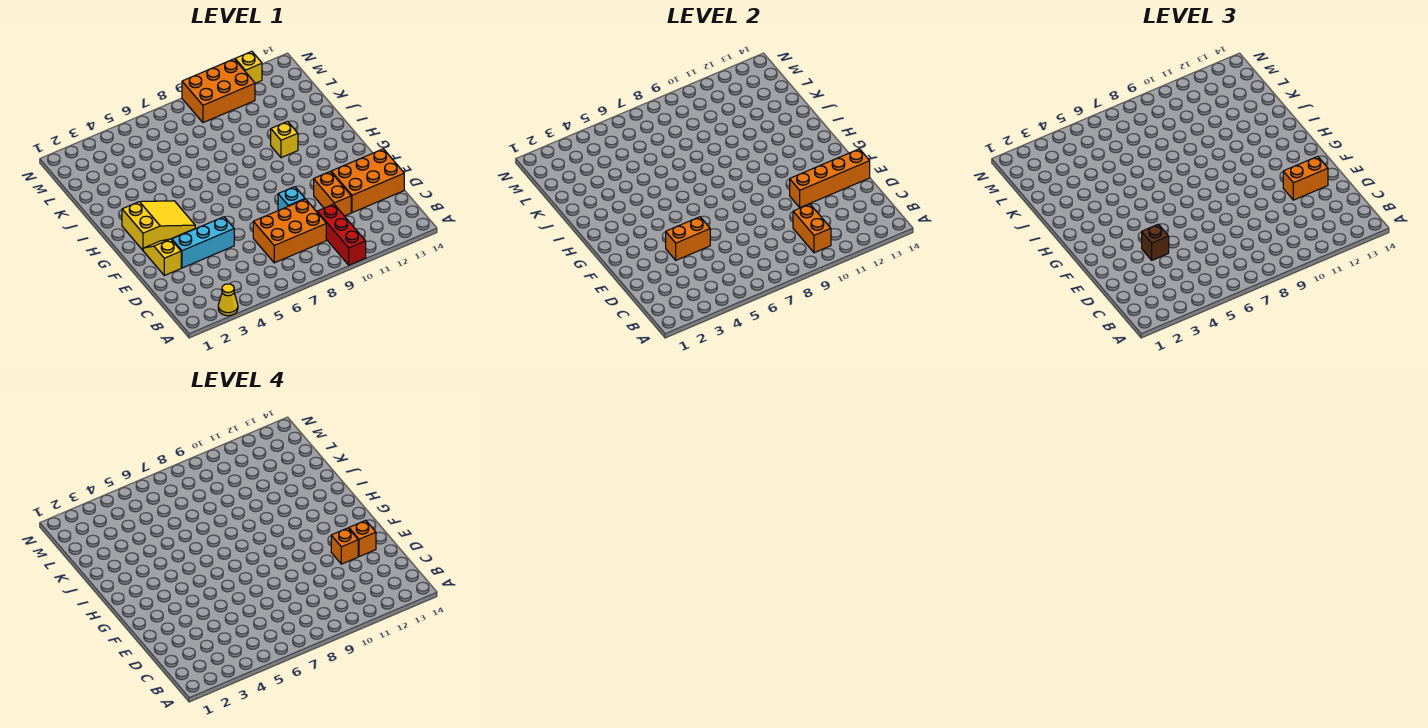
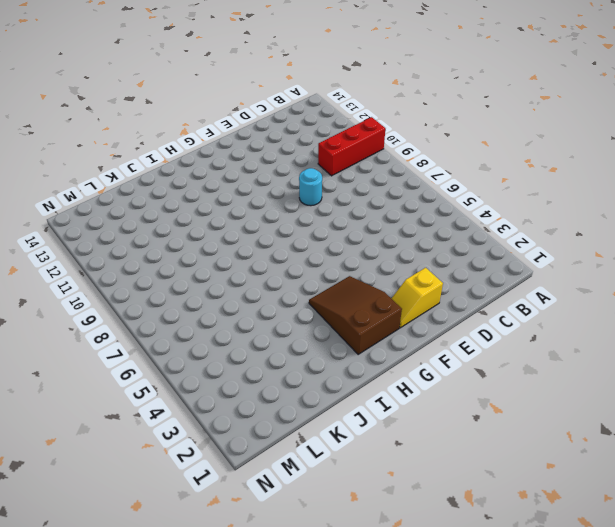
cyan 1x1 round brick [299,168,322,206] -> cyan 1x1 brick [278,187,305,211]
brown 2x3 slope [309,276,402,354] -> yellow 2x3 slope [122,201,195,250]
none -> yellow 1x1 cone [218,284,238,316]
none -> orange 2x3 brick [253,199,326,263]
none -> orange 1x2 brick [314,172,351,216]

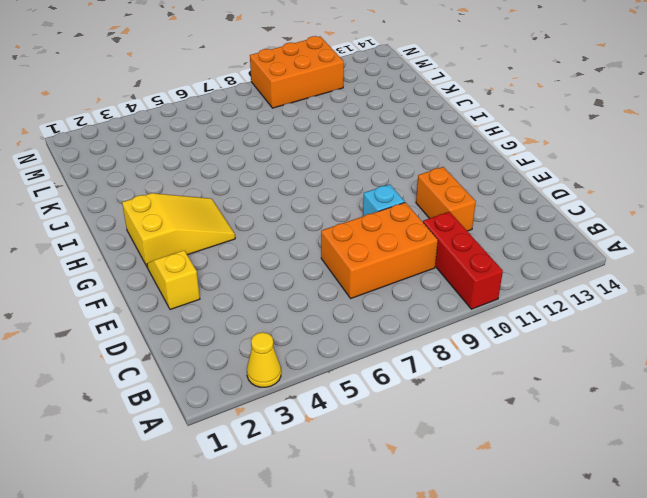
none -> orange 2x3 brick [331,149,404,213]
none -> cyan 1x3 brick [172,217,234,268]
none -> yellow 1x1 brick [271,122,298,158]

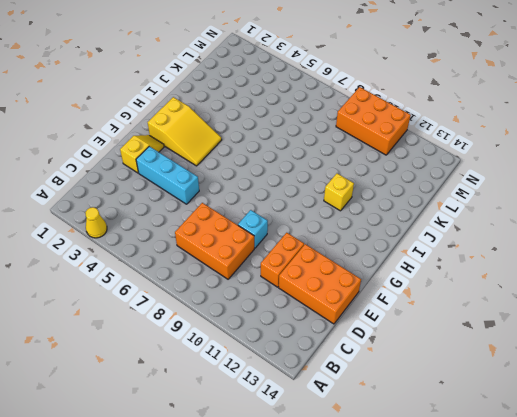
none -> red 1x3 brick [317,204,366,265]
none -> yellow 1x1 brick [235,51,262,83]
none -> orange 1x2 brick [793,204,831,253]

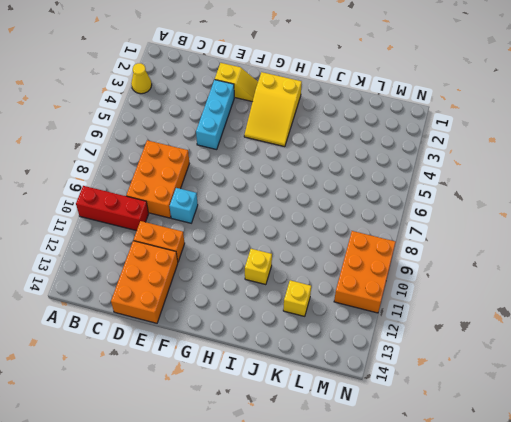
yellow 1x1 brick [283,280,311,316] -> yellow 1x1 brick moved to [235,51,262,83]
none -> orange 1x2 brick [793,204,831,253]
none -> orange 1x2 brick [666,217,710,260]
none -> orange 1x4 brick [790,149,870,207]

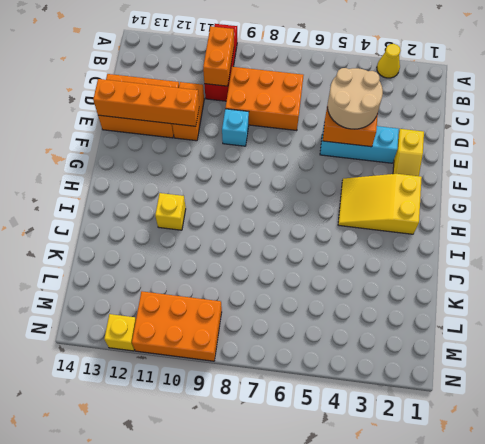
tan 2x2 round brick [327,68,383,129] -> brown 1x1 brick [1142,224,1169,260]
none -> orange 1x2 brick [1283,156,1328,200]
none -> orange 1x1 brick [331,528,358,564]
none -> orange 1x1 brick [349,520,376,557]

